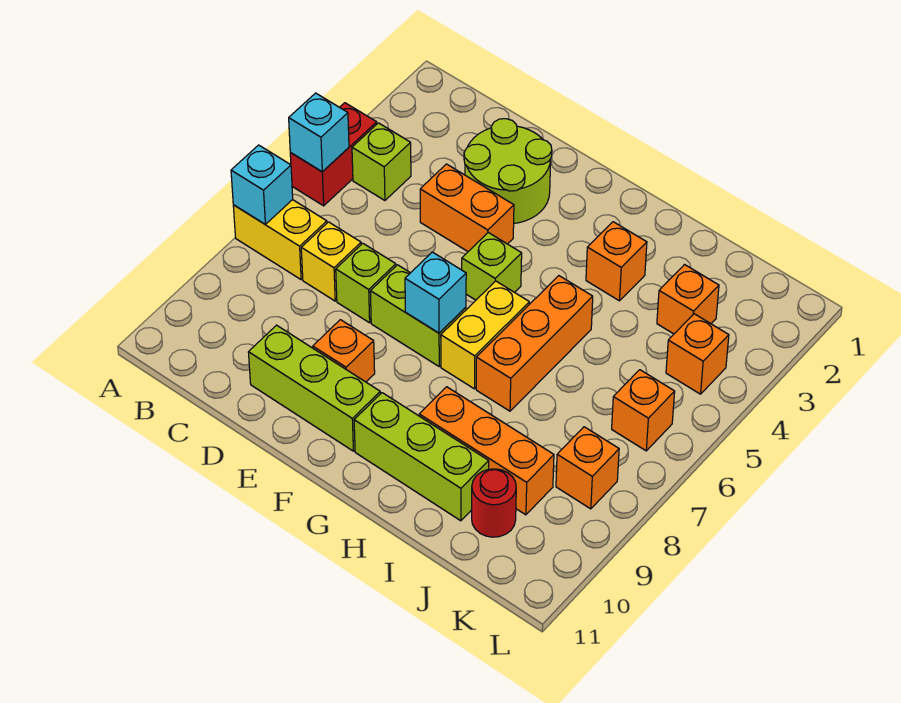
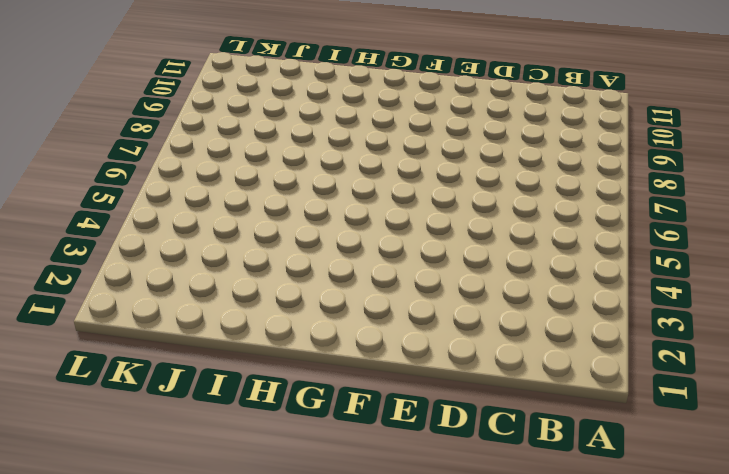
none -> red 1x2 brick [290,103,377,206]
none -> yellow 1x2 brick [233,200,327,279]
none -> lime 1x1 brick [352,123,411,200]

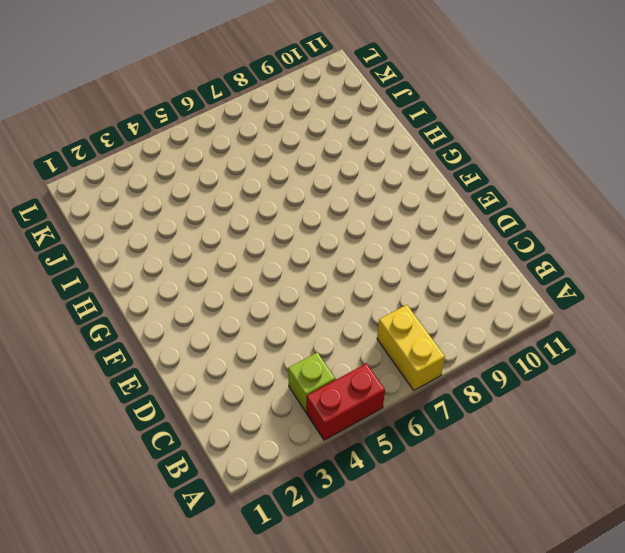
none -> yellow 1x1 brick [301,222,361,301]
none -> lime 2x2 round brick [464,119,552,223]
none -> orange 1x2 brick [420,164,514,251]

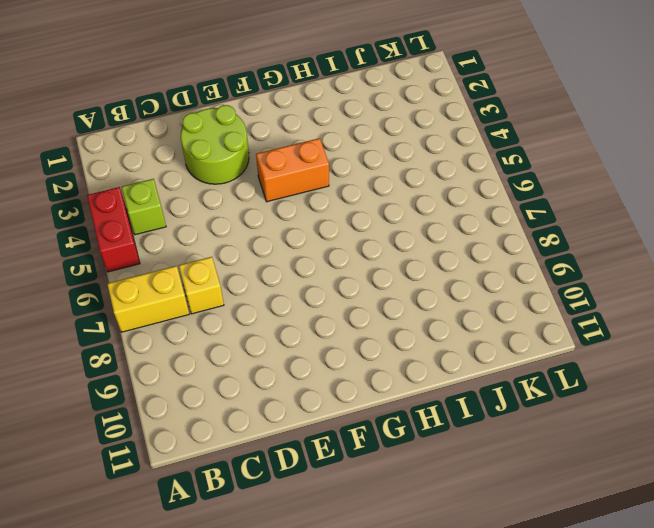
orange 1x2 brick [256,138,329,202] -> orange 1x2 brick moved to [420,164,514,251]
none -> lime 1x1 brick [336,244,396,323]
none -> lime 1x3 brick [248,325,380,451]
none -> lime 1x2 brick [370,265,466,366]

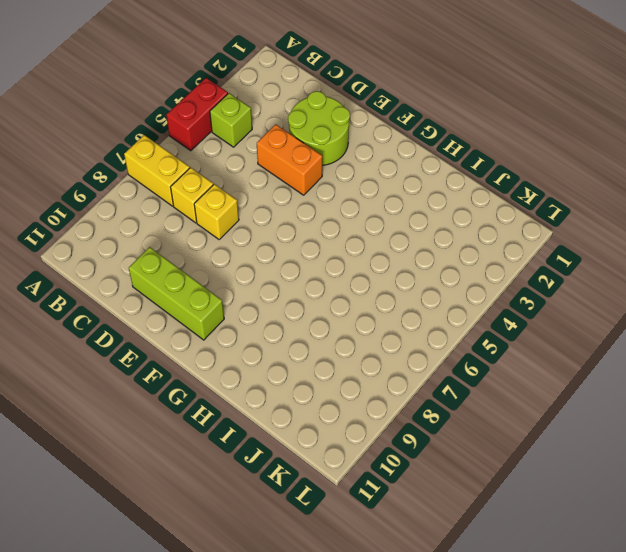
yellow 1x1 brick [194,184,239,239] -> lime 1x1 brick [336,244,396,323]
none -> lime 1x2 brick [370,265,466,366]
none -> orange 1x1 brick [313,320,375,382]
none -> lime 1x1 brick [462,233,522,300]

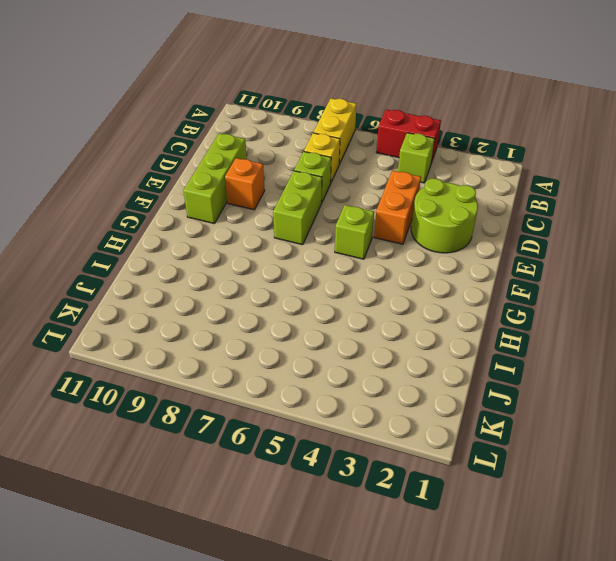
none -> yellow 1x2 brick [441,281,529,389]
none -> lime 1x3 brick [354,393,489,521]
none -> orange 1x1 brick [586,222,647,301]

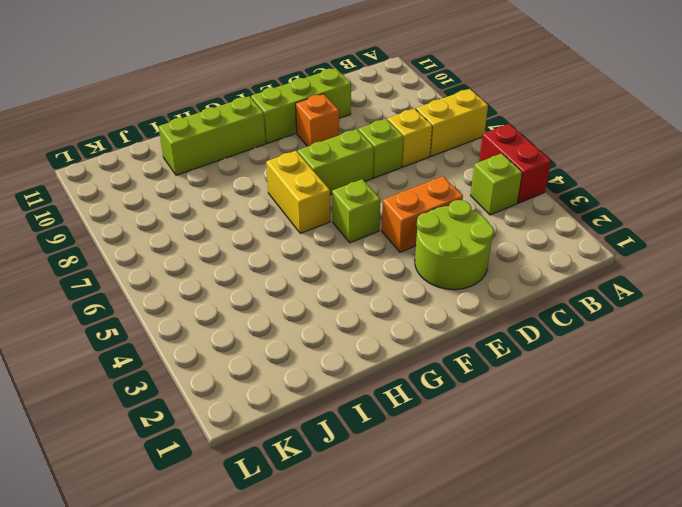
none -> orange 1x1 brick [586,222,647,301]
none -> orange 1x3 brick [476,276,593,411]
none -> orange 1x3 brick [419,387,554,515]

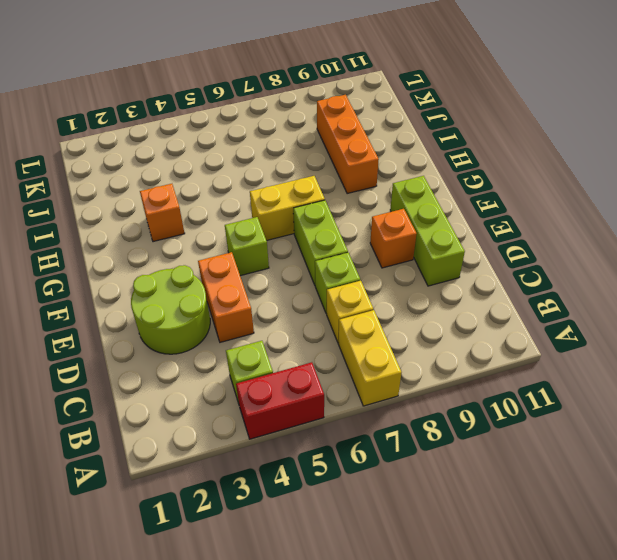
none -> lime 1x3 brick [354,393,489,521]
none -> orange 1x3 brick [476,276,593,411]
none -> orange 1x1 brick [657,265,719,334]

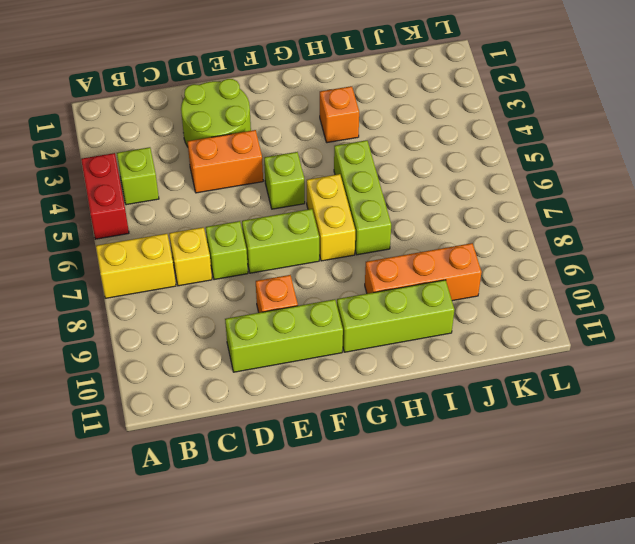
lime 1x3 brick [334,140,391,255] -> orange 1x3 brick [476,276,593,411]
none -> orange 1x1 brick [657,265,719,334]
none -> red 1x1 round brick [472,469,516,537]
none -> orange 1x1 brick [666,314,729,394]

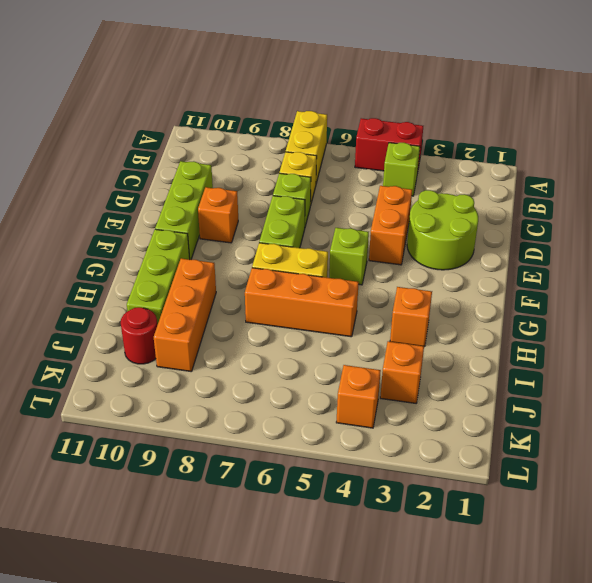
none -> orange 1x1 brick [612,370,675,451]
none -> orange 1x1 brick [556,427,619,509]
none -> cyan 1x1 brick [289,93,349,172]

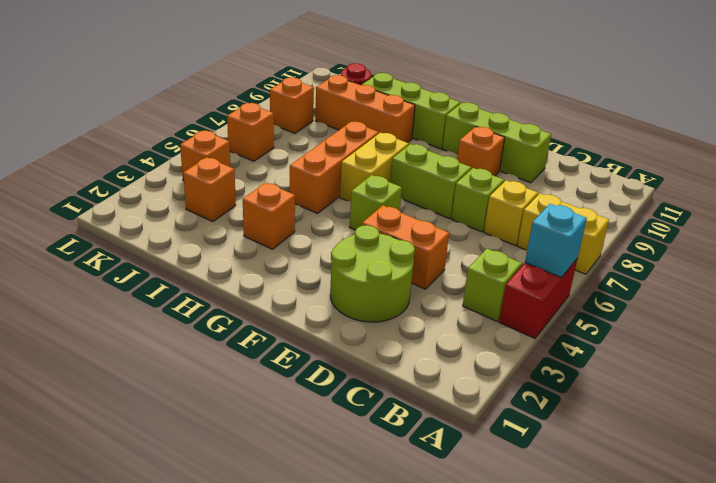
none -> cyan 1x1 brick [231,145,293,224]
none -> cyan 1x1 brick [405,252,466,333]

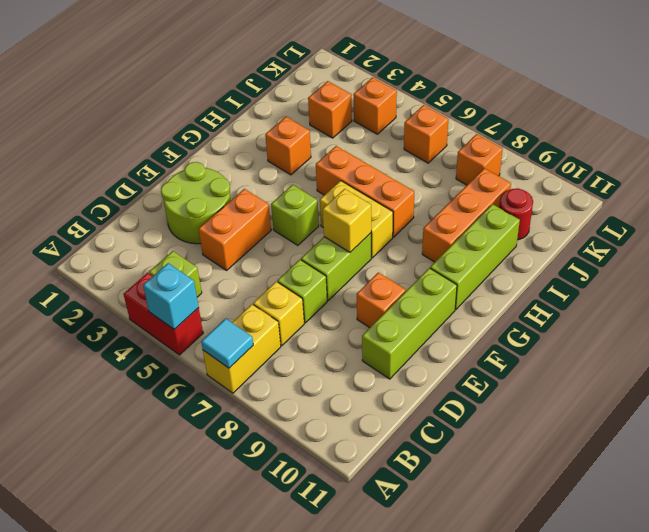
cyan 1x1 tile [201,319,253,368] -> cyan 1x1 brick [231,145,293,224]
yellow 1x1 brick [323,189,371,252] -> cyan 1x1 brick [405,252,466,333]

